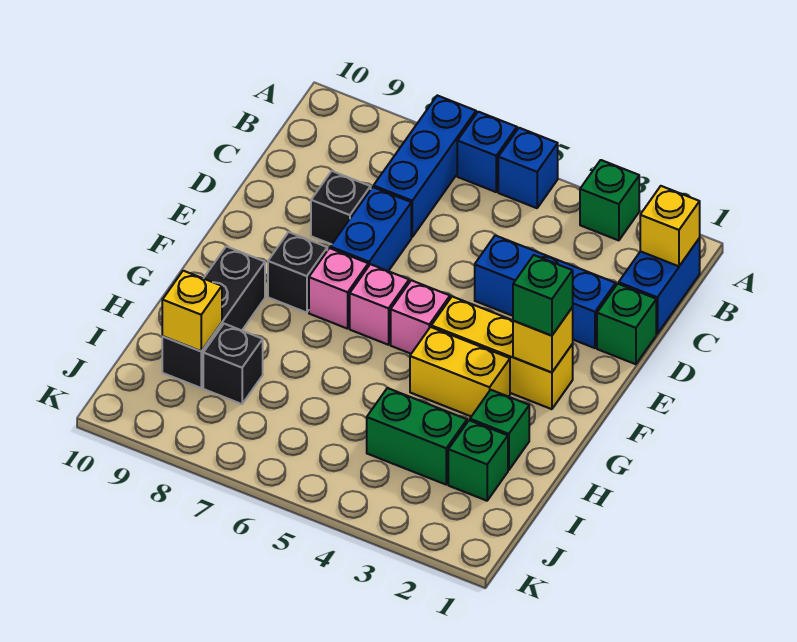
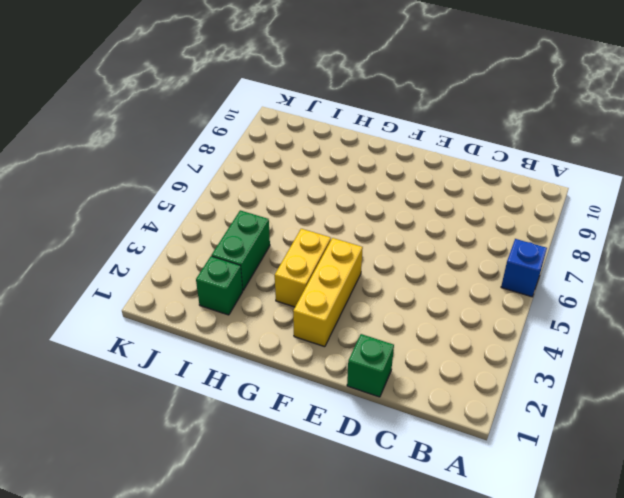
none -> green 1x1 brick [580,160,639,240]
none -> blue 1x1 brick [498,128,558,208]
none -> blue 1x3 brick [374,95,476,237]

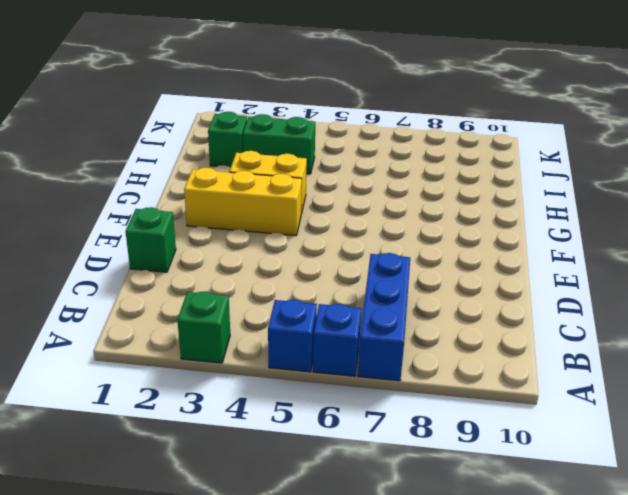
none -> blue 1x2 brick [619,238,700,334]
none -> blue 1x3 brick [475,235,616,348]
none -> blue 1x2 brick [330,187,411,271]

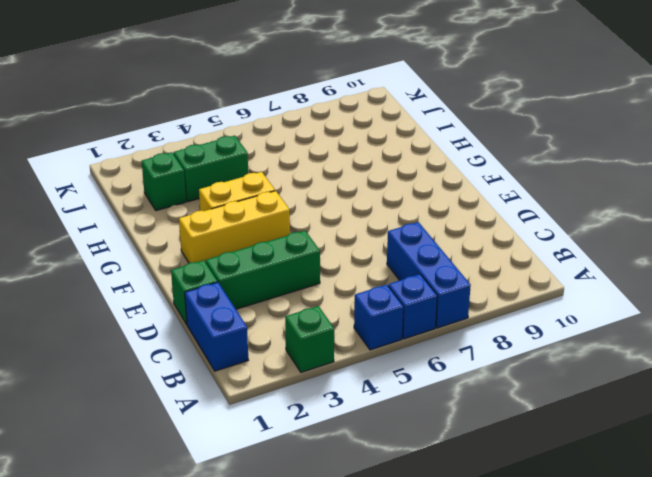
green 1x3 brick [206,231,320,309] -> blue 1x3 brick [475,235,616,348]
none -> blue 1x2 brick [330,187,411,271]
none -> black 1x1 brick [311,171,371,244]
none -> pink 1x1 brick [391,280,450,354]

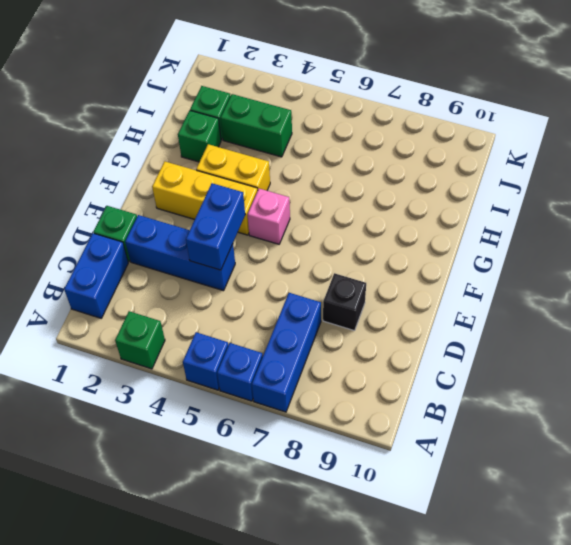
blue 1x2 brick [186,183,245,270] -> blue 1x2 brick moved to [330,187,411,271]
none -> pink 1x1 brick [350,264,409,345]
none -> pink 1x1 brick [309,248,368,329]
none -> black 1x1 brick [268,232,327,313]

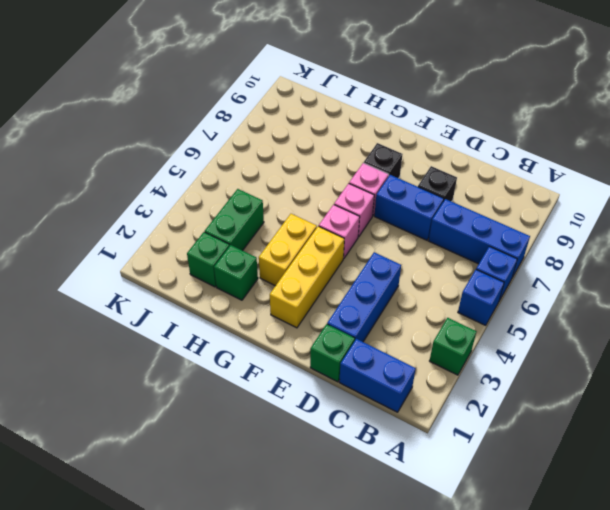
none -> black 1x3 brick [162,246,265,388]
none -> black 1x1 brick [203,324,263,404]
none -> yellow 1x1 brick [640,186,700,266]

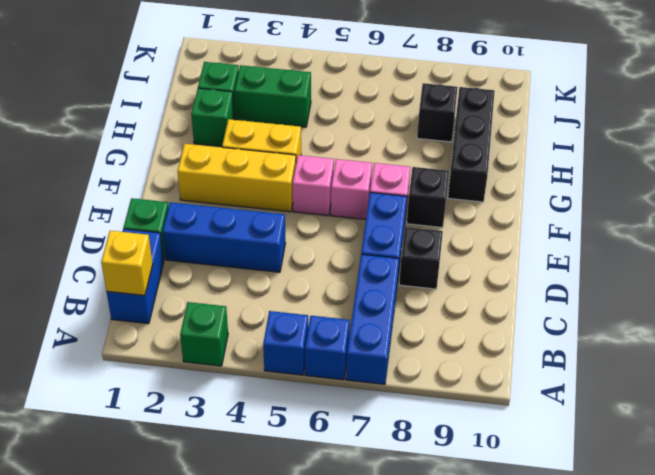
none -> yellow 1x1 brick [513,307,573,372]
none -> yellow 1x1 brick [162,271,222,351]
none -> green 1x1 brick [513,255,573,336]

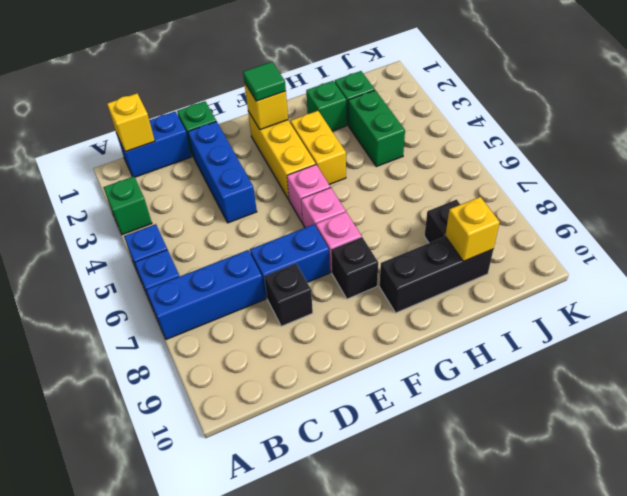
green 1x1 tile [243,62,286,101] -> green 1x1 brick [513,255,573,336]

